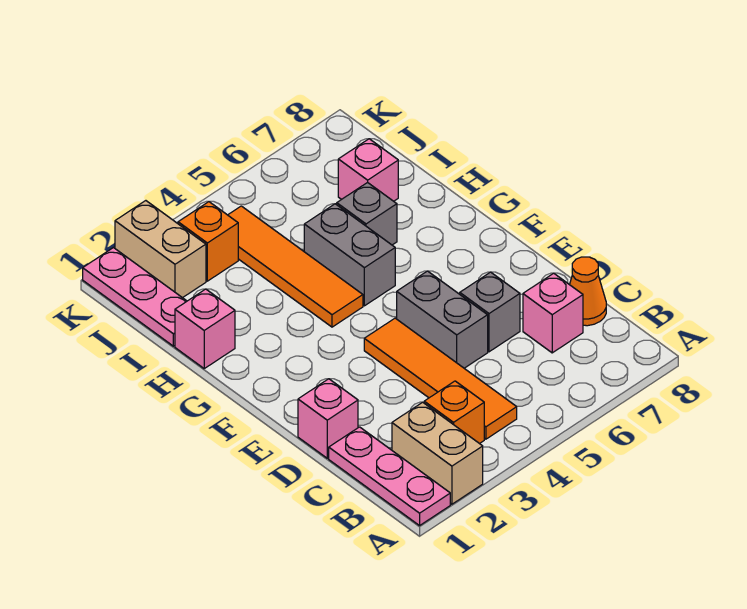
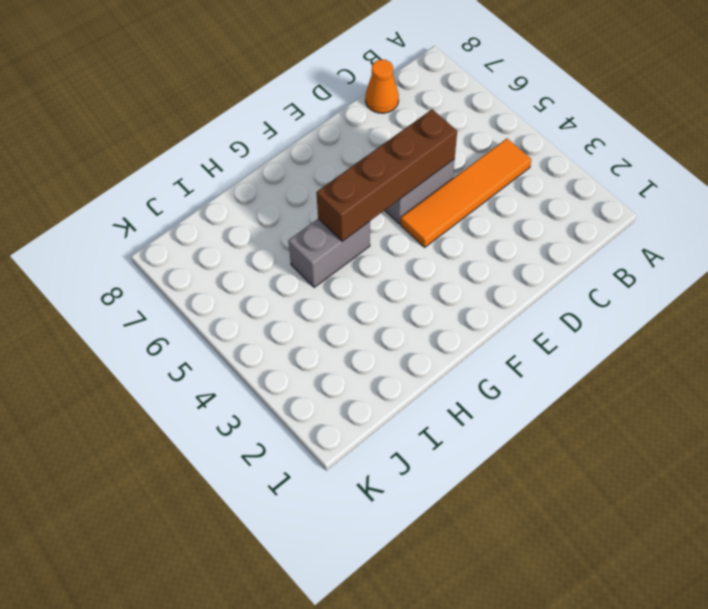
brown 1x4 brick [316,109,457,241] -> none
none -> pink 1x3 plate [329,427,450,526]
none -> tan 1x2 brick [392,402,483,504]
none -> orange 1x1 brick [424,381,484,444]

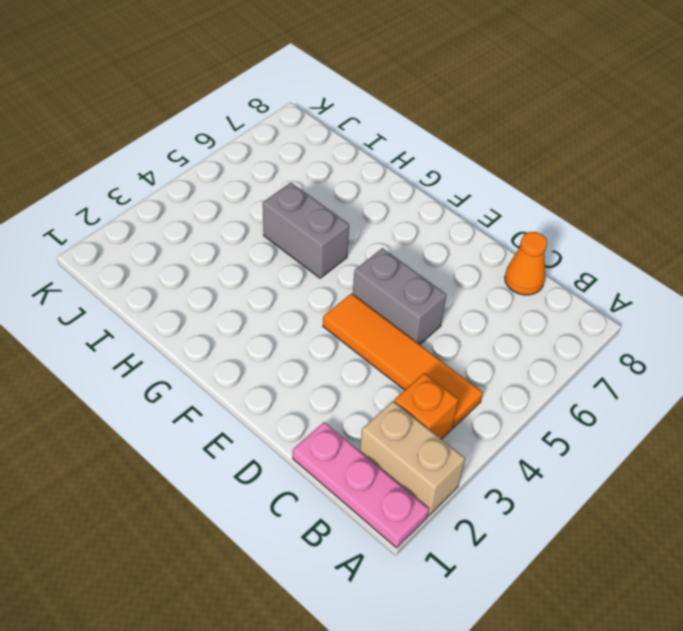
none -> pink 1x1 brick [523,273,583,353]
none -> pink 1x1 brick [298,379,358,458]
none -> grey 1x1 brick [460,272,520,352]

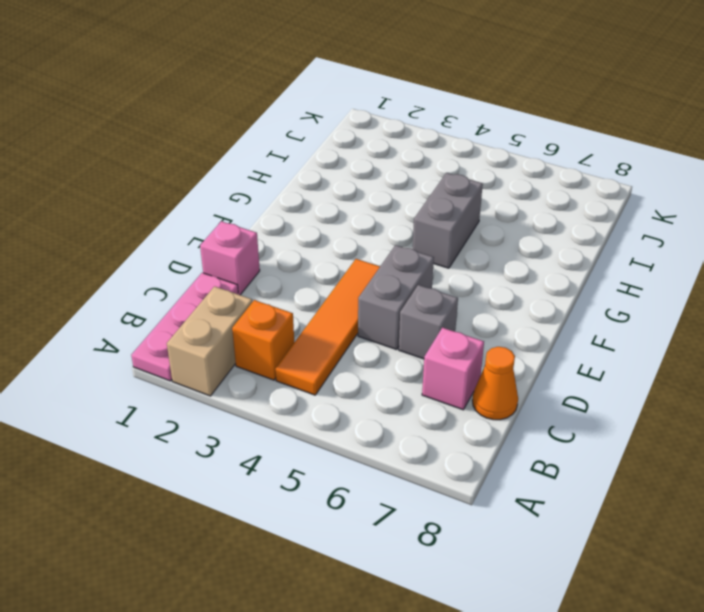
none -> orange 1x4 tile [228,206,363,327]
none -> pink 1x1 brick [175,289,235,368]
none -> grey 1x1 brick [337,182,397,245]

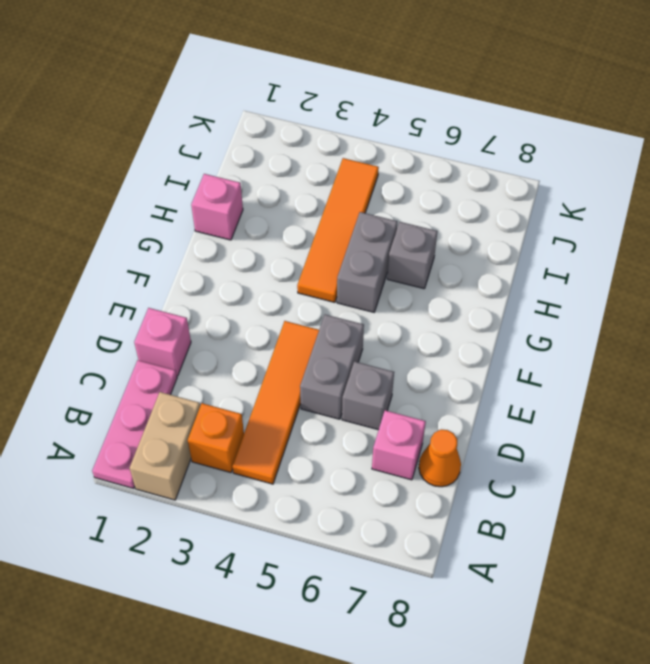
none -> pink 1x3 plate [83,248,187,346]
none -> pink 1x1 brick [338,139,398,201]
none -> tan 1x2 brick [115,201,206,298]

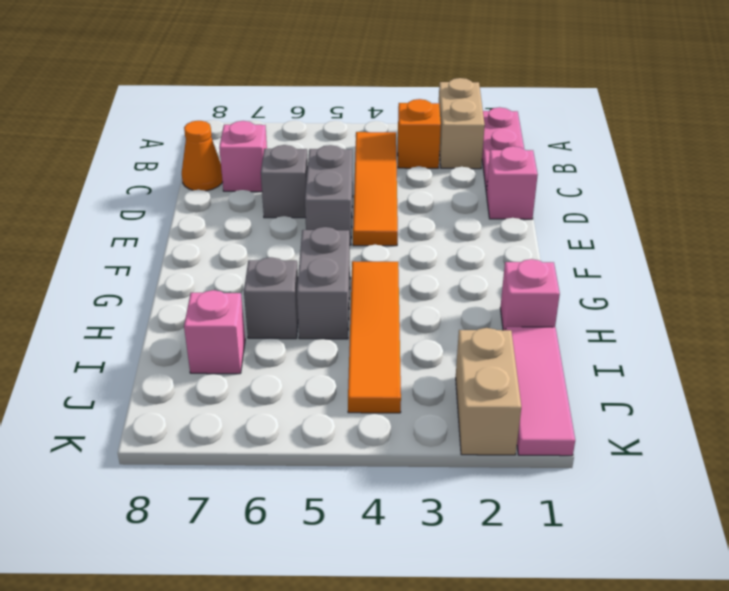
pink 1x3 tile [506,327,575,456] -> pink 1x3 plate [83,248,187,346]
none -> orange 1x1 brick [178,202,238,281]

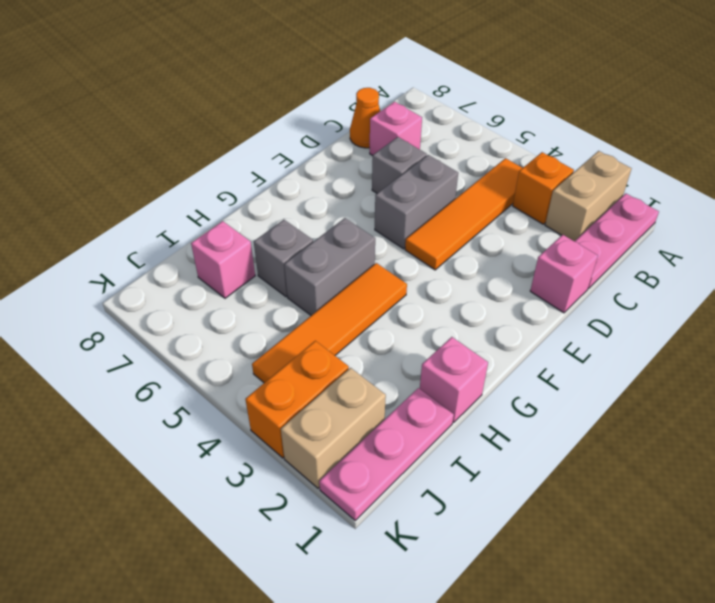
orange 1x2 brick [245,341,349,458] -> orange 1x1 brick [178,202,238,281]

